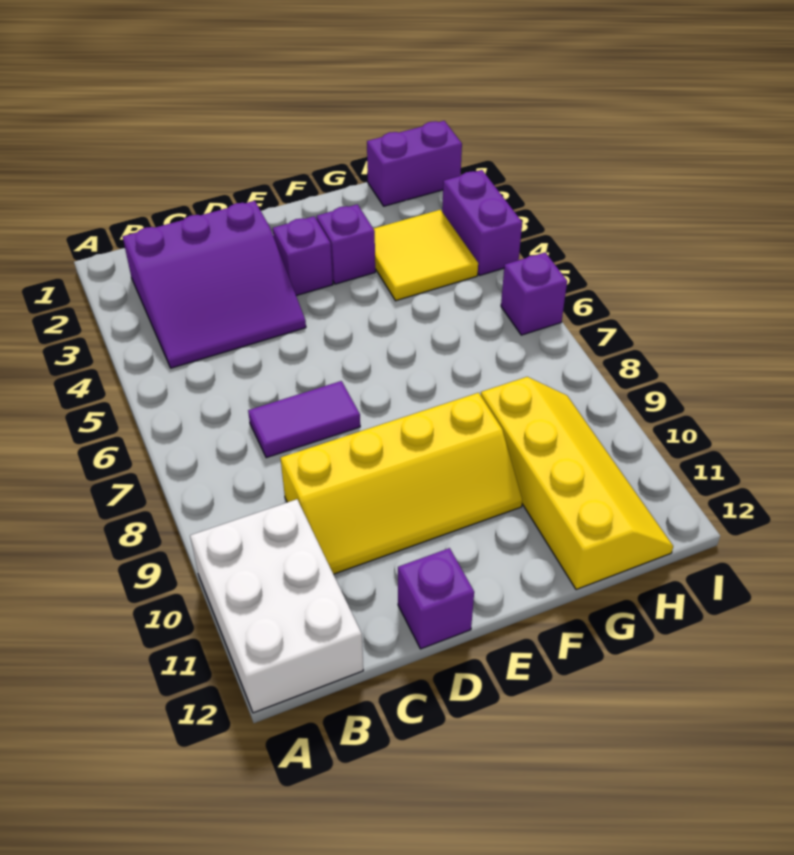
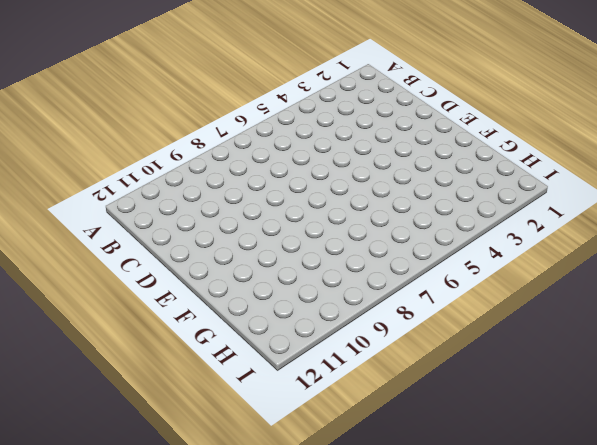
none -> white 2x3 brick [190,499,363,713]
none -> purple 3x3 slope [123,201,306,368]
none -> purple 1x2 tile [248,381,360,458]

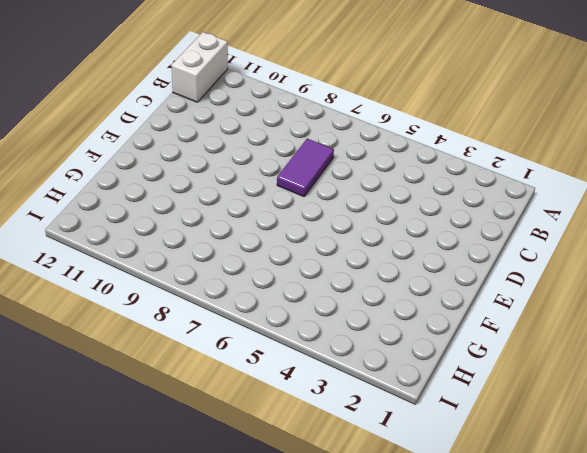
white 1x2 brick [171,32,228,102] -> white 2x3 brick [190,499,363,713]
none -> purple 3x3 slope [123,201,306,368]
none -> yellow 2x4 slope [281,393,522,574]
none -> purple 1x1 brick [398,548,474,649]

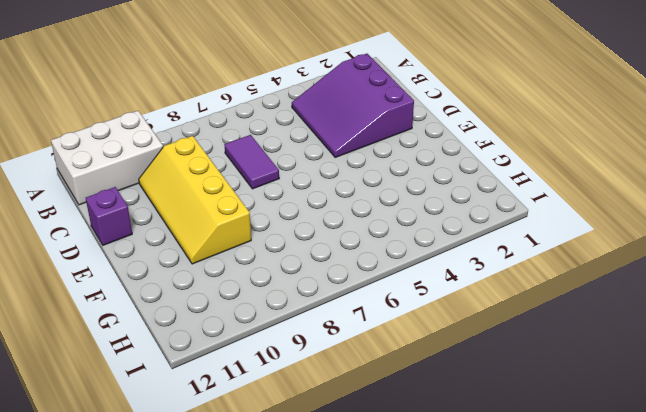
none -> purple 1x1 brick [273,216,333,296]
none -> purple 1x1 brick [317,204,375,284]
none -> yellow 2x2 tile [373,210,478,301]

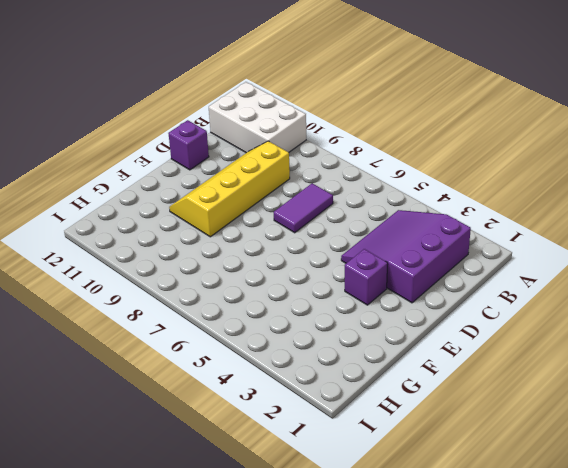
none -> purple 1x1 brick [317,204,375,284]
none -> yellow 2x2 tile [373,210,478,301]
none -> yellow 2x4 slope [481,377,673,590]

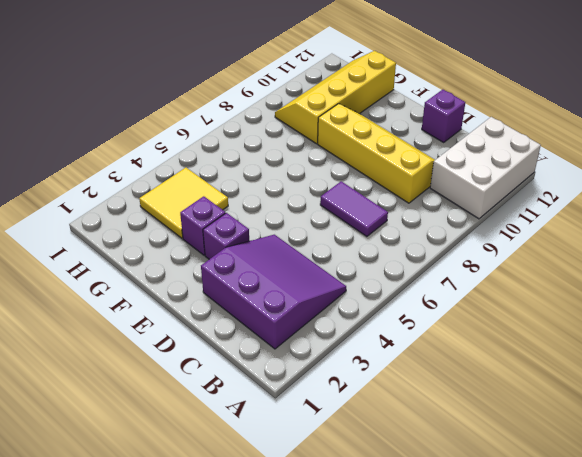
none -> purple 1x2 brick [367,121,462,206]
none -> purple 1x2 brick [442,170,522,276]
none -> purple 1x1 brick [501,252,567,335]

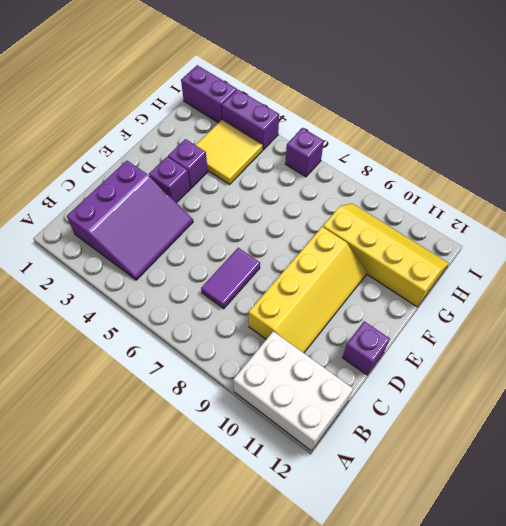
purple 1x2 brick [181,65,237,123] -> purple 1x2 brick turned to [367,121,462,206]

